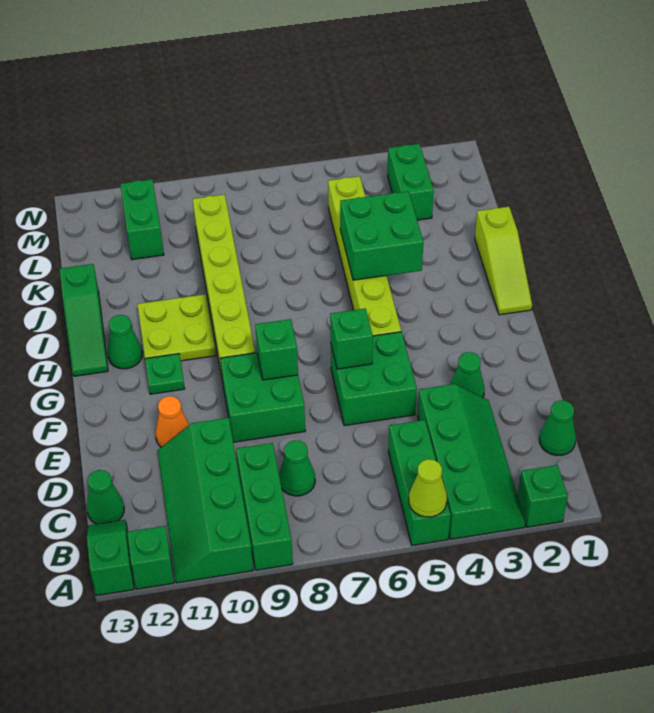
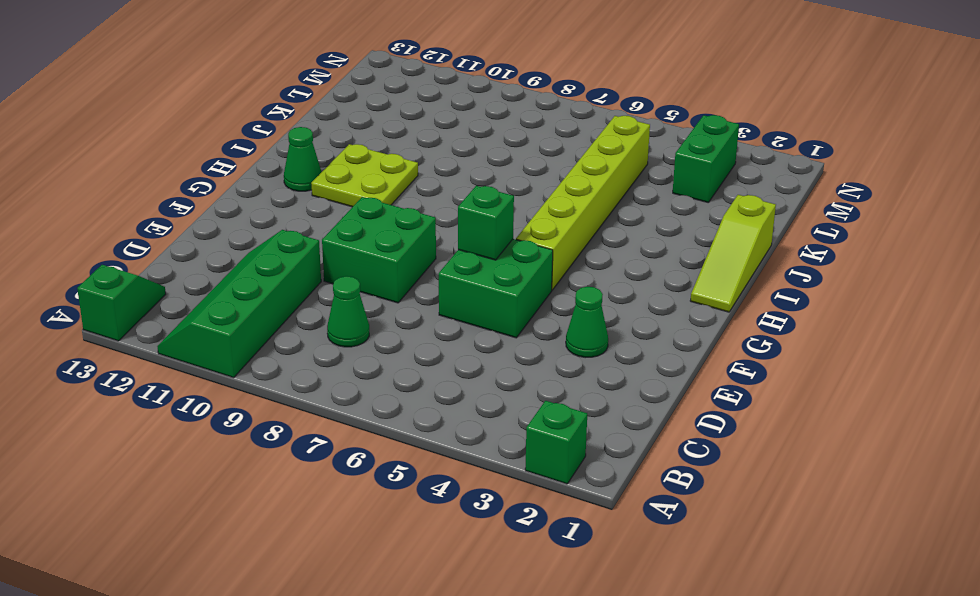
none -> green 2x4 slope [417,384,525,539]
none -> green 1x3 brick [388,420,451,545]
none -> green 1x3 brick [236,443,293,570]

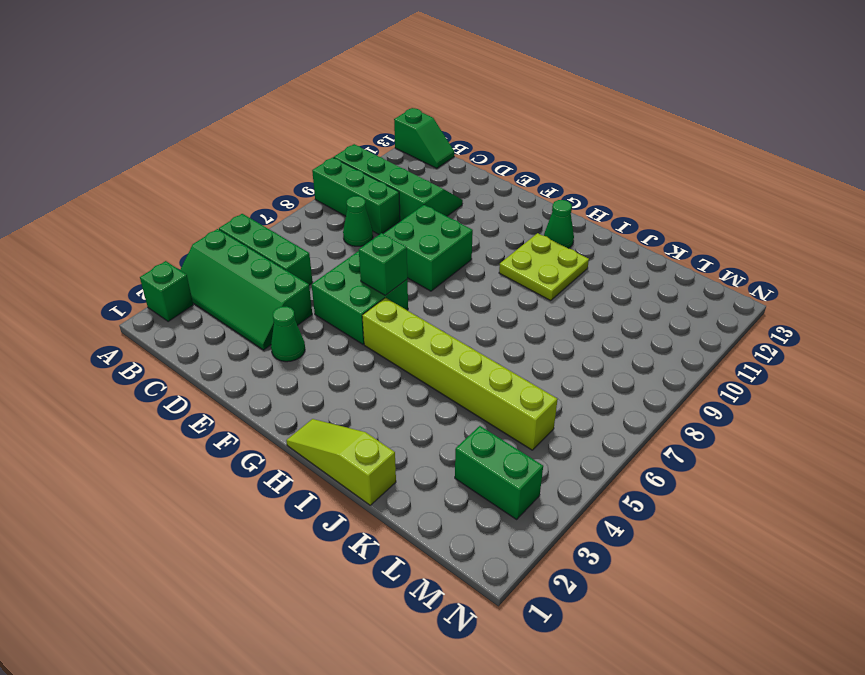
none -> green 1x1 brick [127,526,174,589]
none -> green 1x1 cone [539,400,576,455]
none -> green 1x1 cone [87,470,124,524]

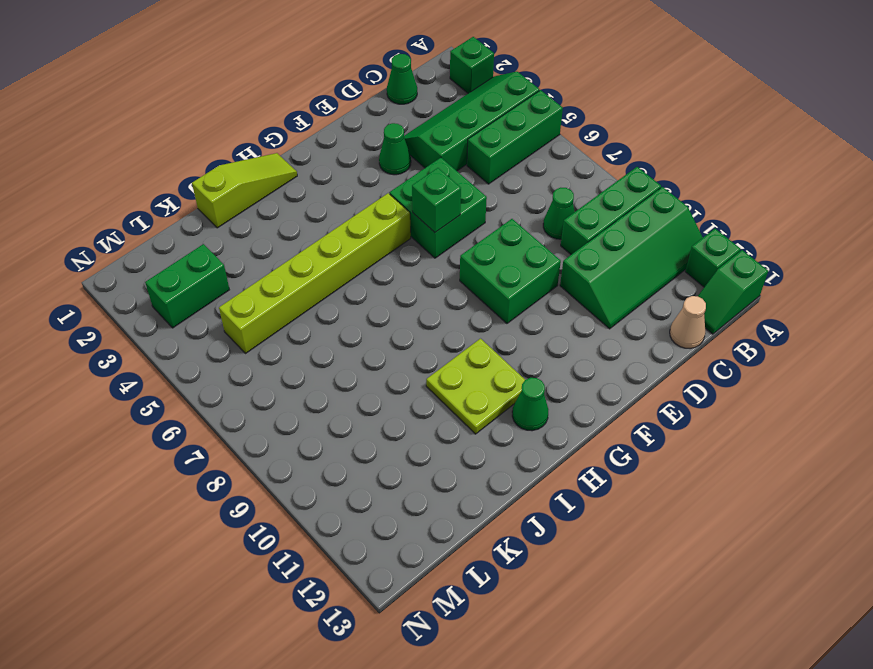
tan 1x1 cone [670,296,706,349] -> green 1x1 cone [87,470,124,524]
none -> orange 1x1 cone [156,396,189,447]
none -> lime 1x6 brick [193,194,255,382]
none -> green 1x1 plate [145,354,185,394]

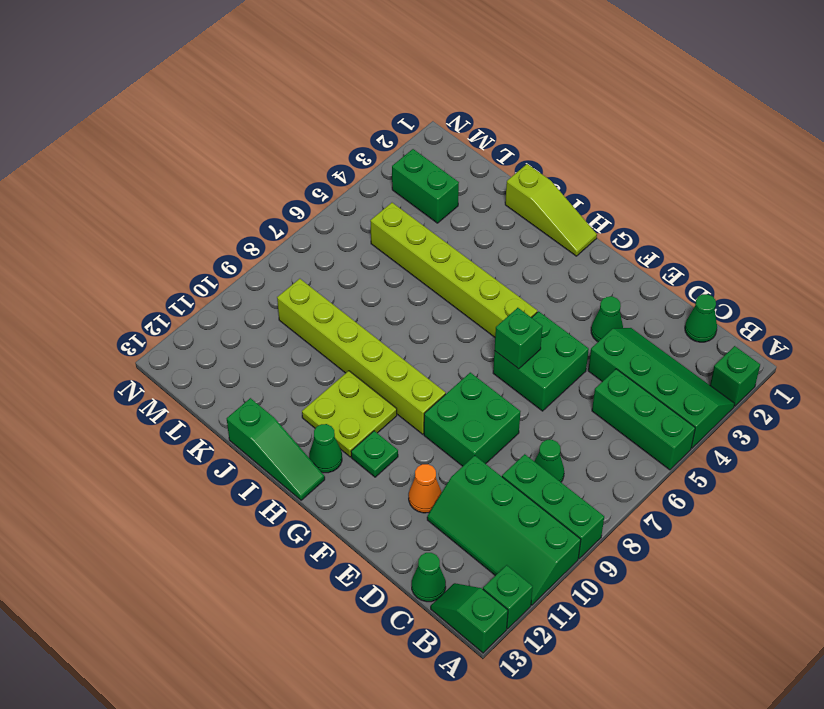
none -> green 1x2 brick [120,179,164,260]
none -> lime 1x1 cone [409,459,447,517]
none -> green 1x1 brick [255,319,298,380]

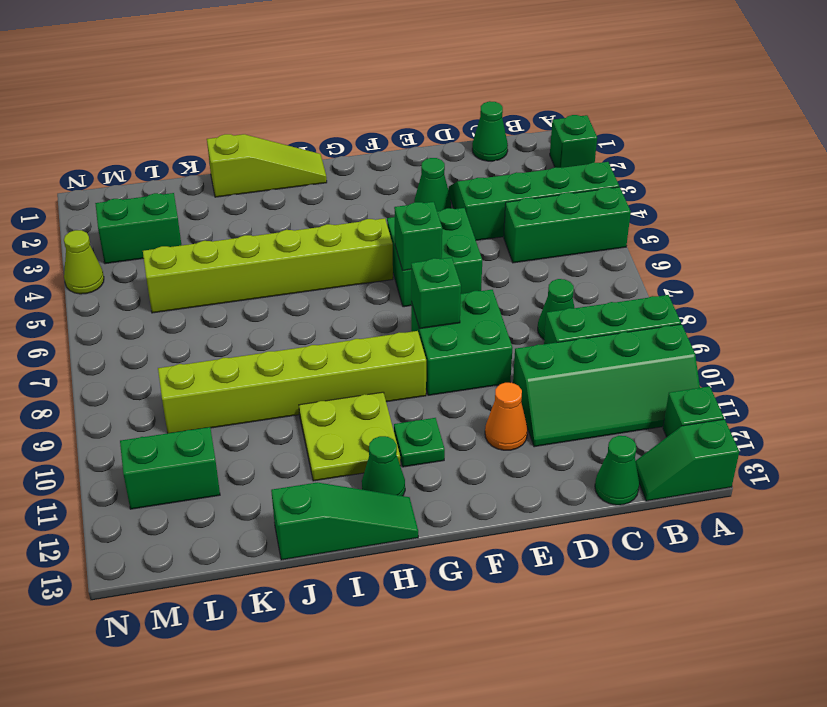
lime 1x1 cone [64,230,104,294] -> lime 1x1 cone moved to [409,459,447,517]
none -> green 2x2 brick [340,191,423,280]

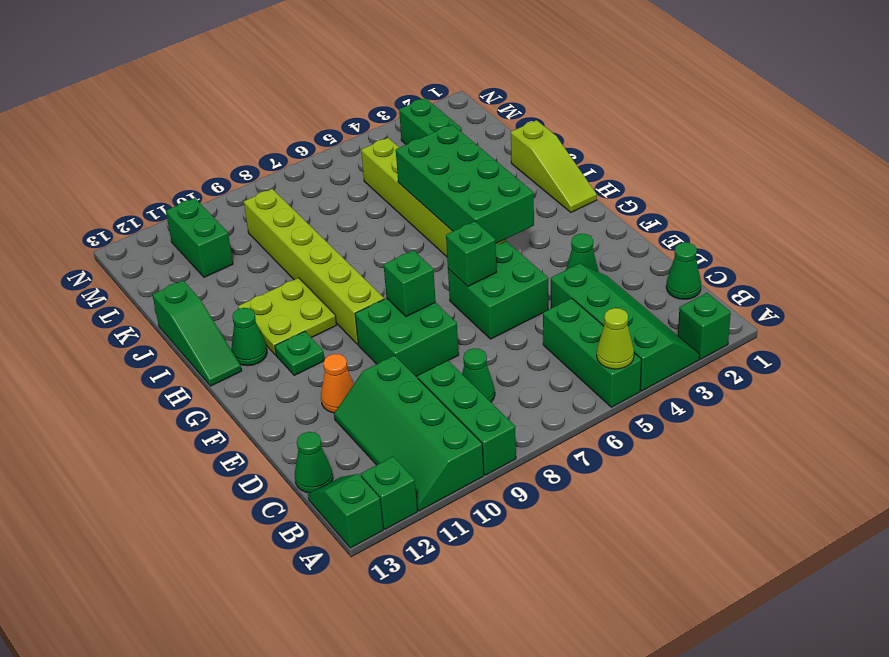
green 2x4 brick [396,125,534,244] -> green 2x2 brick [340,191,423,280]

